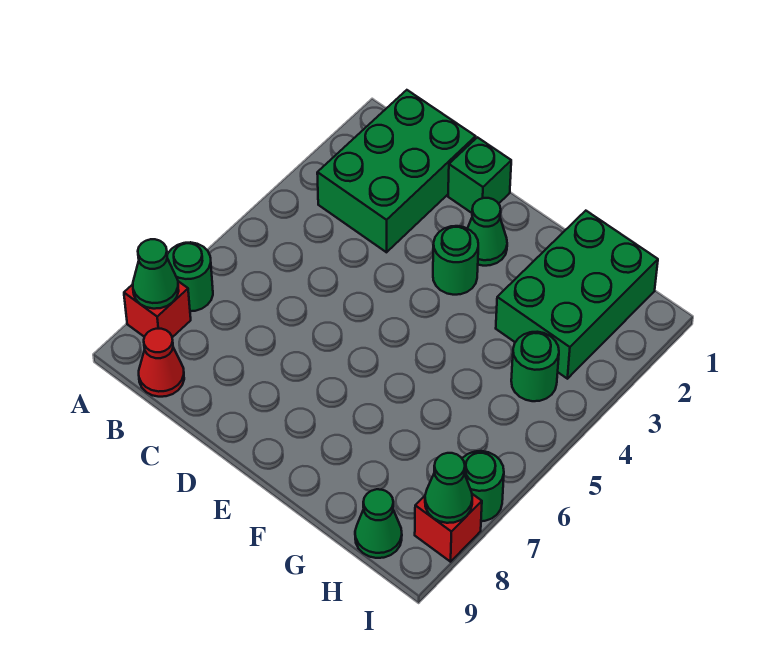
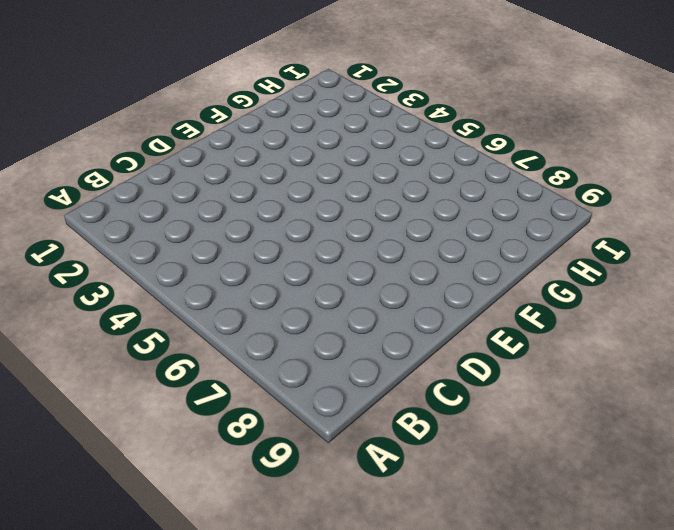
none -> green 1x1 round brick [167,242,213,311]
none -> red 1x1 brick [124,281,191,337]
none -> green 2x3 brick [317,90,476,252]

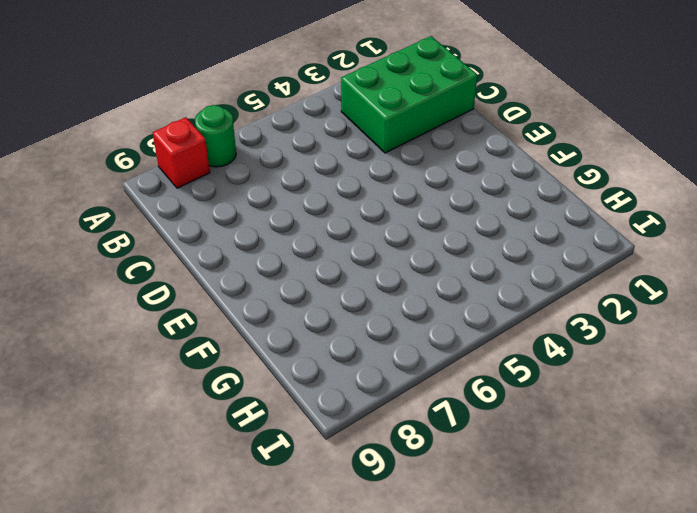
none -> red 1x1 cone [139,329,184,397]
none -> green 1x1 brick [448,137,511,213]
none -> green 1x1 cone [467,198,507,266]

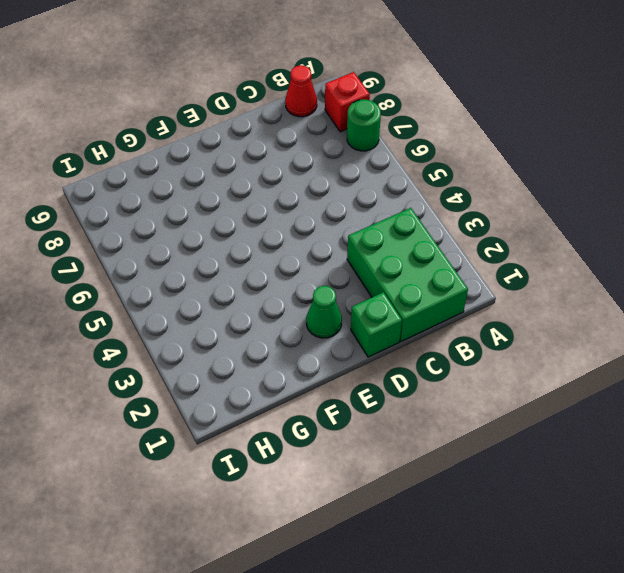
none -> green 1x1 round brick [433,226,478,295]
none -> green 2x3 brick [496,211,658,379]
none -> green 1x1 round brick [511,332,559,401]

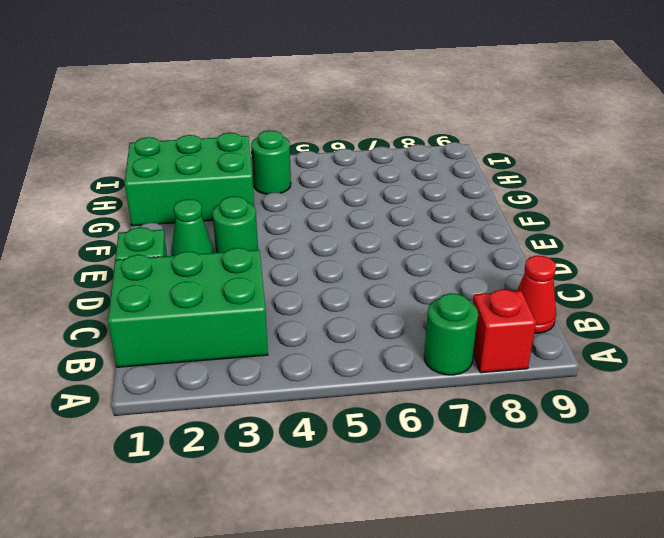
none -> green 1x1 cone [355,489,402,558]
none -> green 1x1 round brick [462,451,504,521]
none -> red 1x1 brick [415,494,482,562]

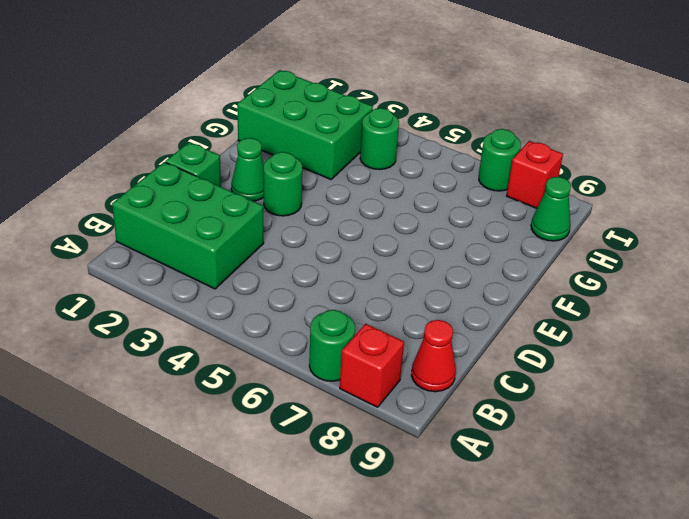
none -> green 1x1 cone [133,239,179,309]
none -> green 1x1 cone [425,453,472,523]

